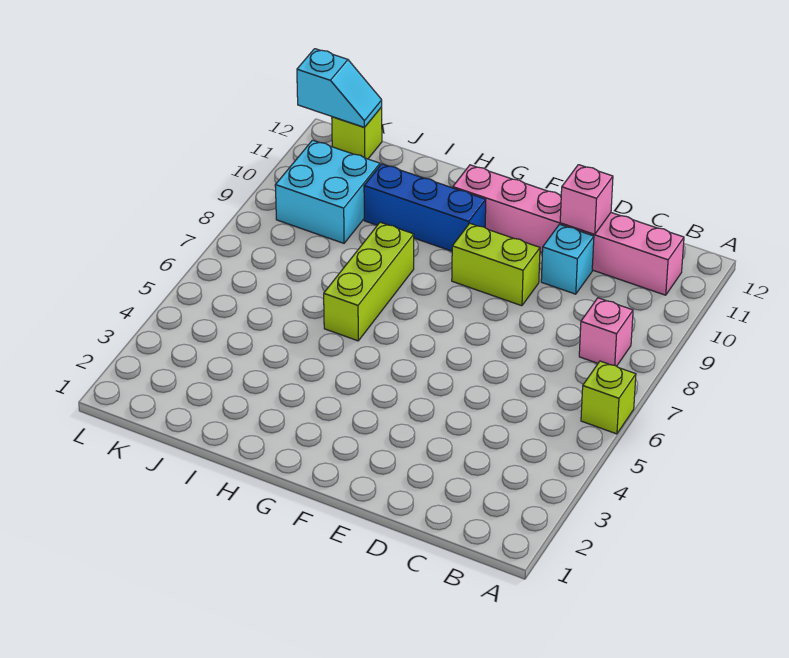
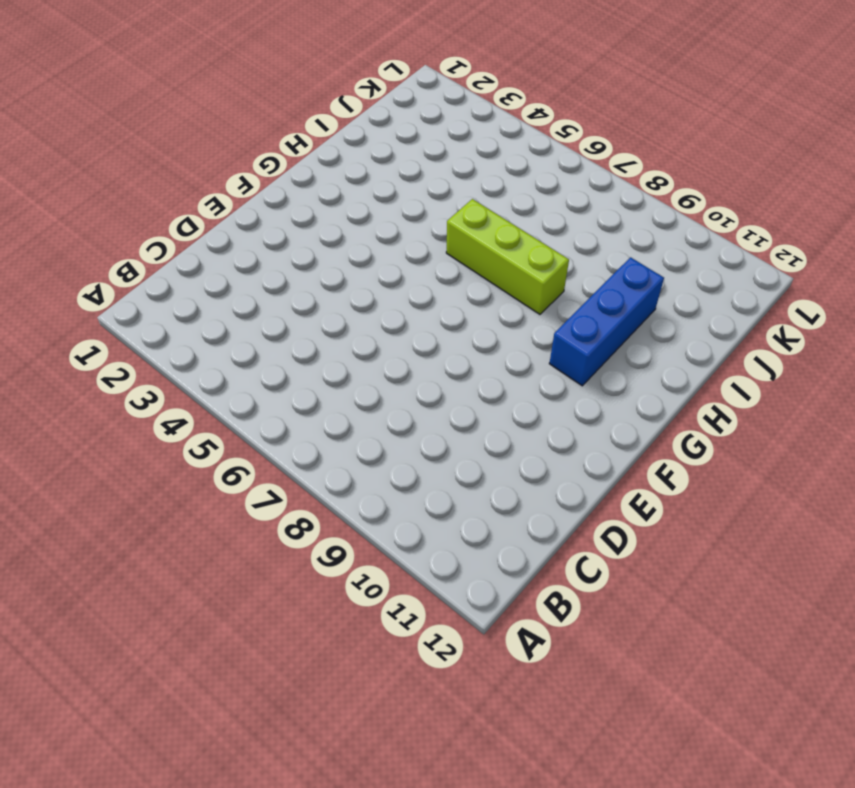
none -> lime 1x1 brick [581,361,636,434]
none -> pink 1x1 brick [579,298,633,366]

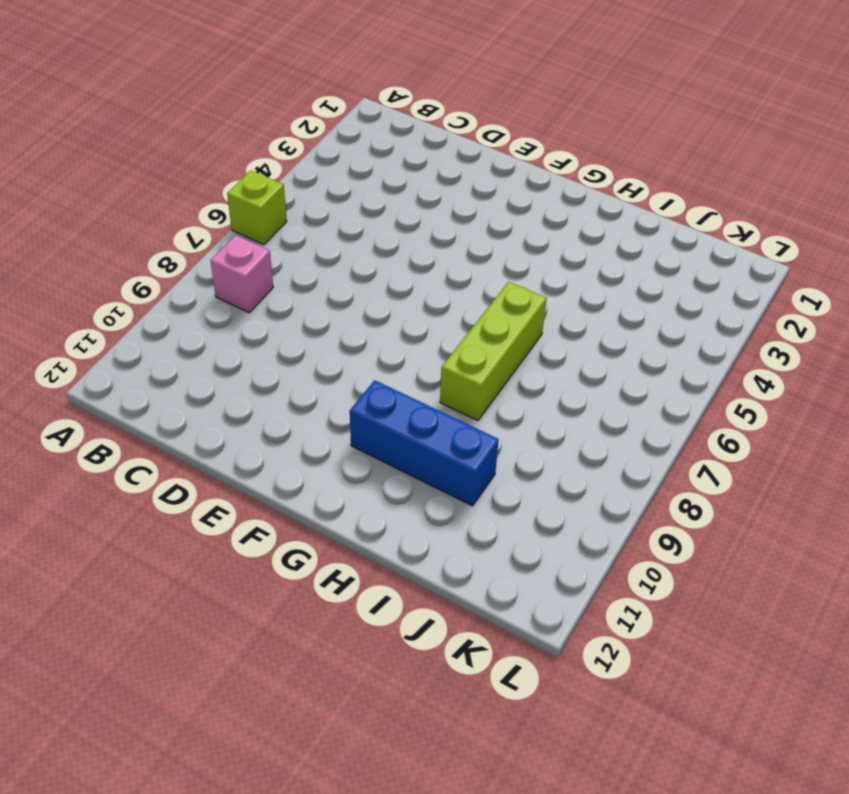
none -> pink 1x6 brick [453,165,684,295]
none -> cyan 1x1 brick [541,224,594,294]

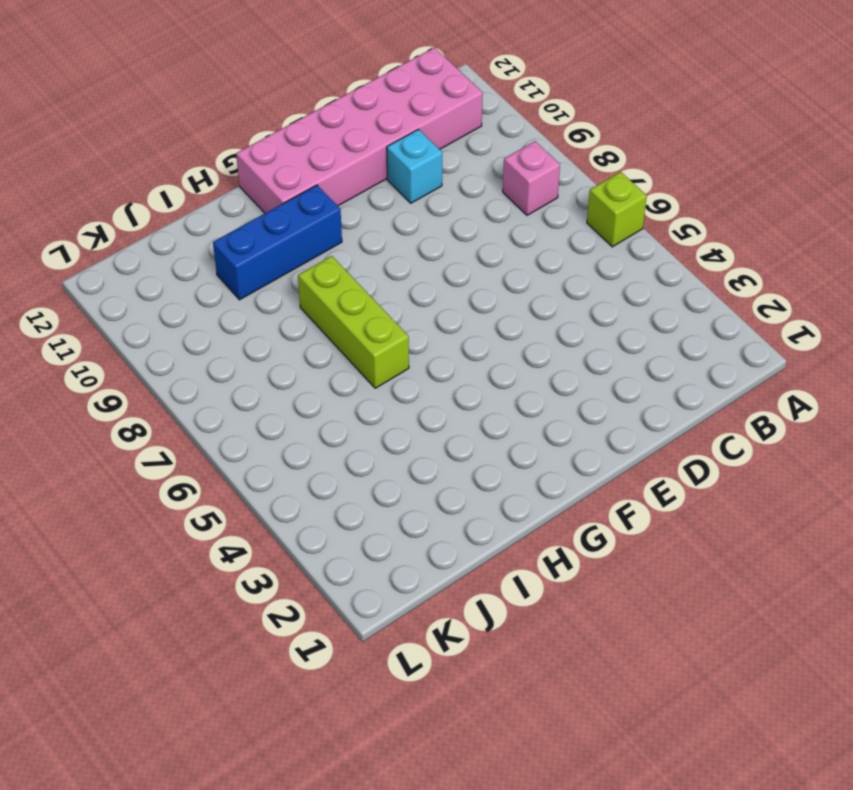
pink 2x6 brick [236,48,483,213] -> pink 1x6 brick [453,165,684,295]
none -> lime 1x2 brick [452,223,540,306]
none -> cyan 2x2 brick [275,140,380,243]

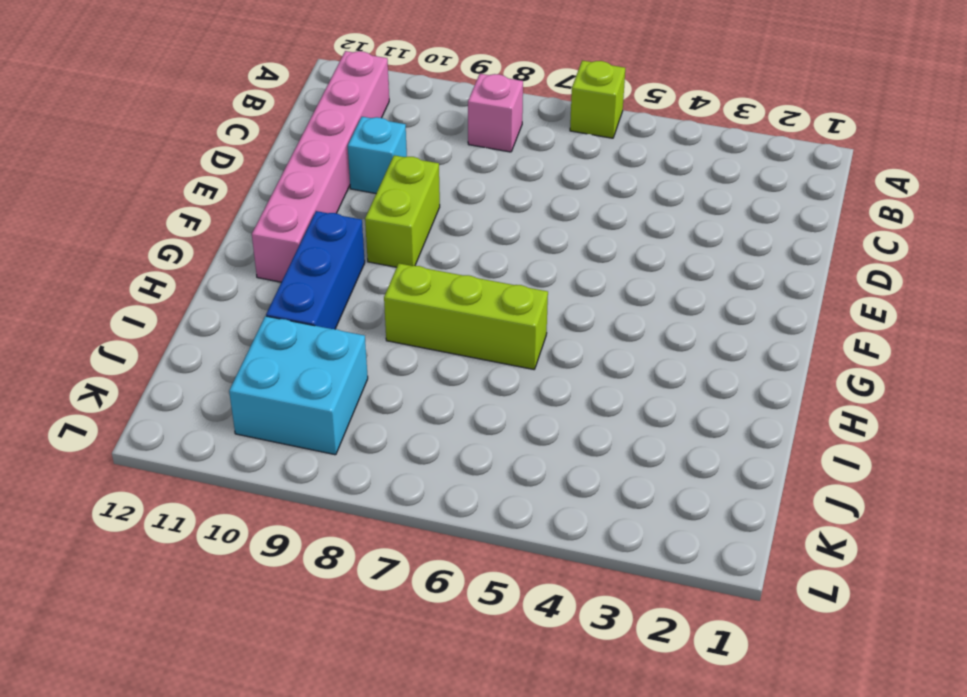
none -> lime 1x1 brick [332,107,382,159]
none -> pink 1x1 brick [560,165,613,234]

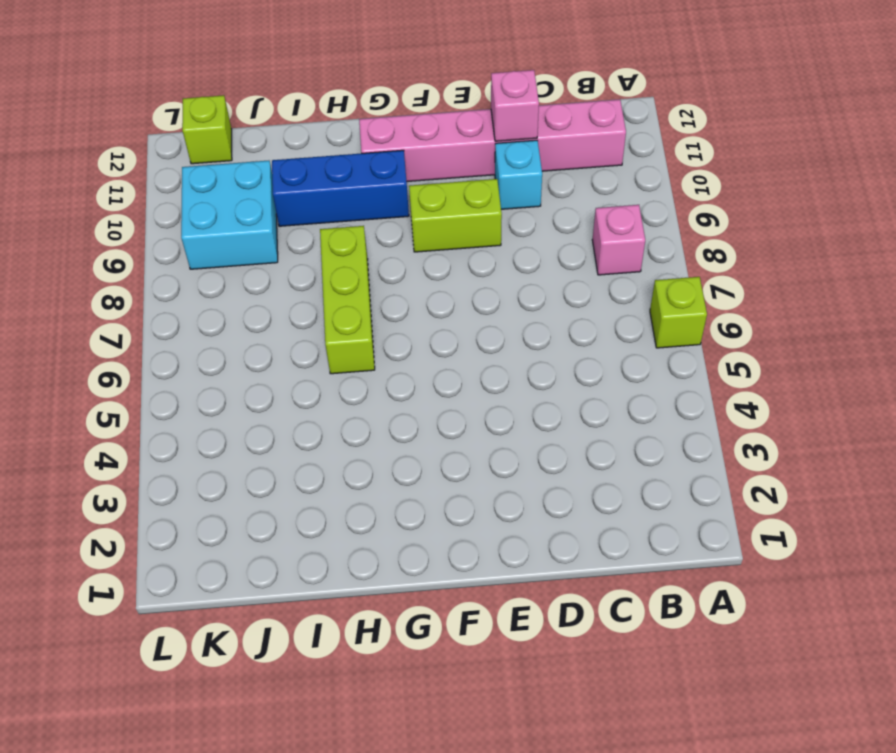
none -> cyan 1x2 slope [297,49,382,127]

